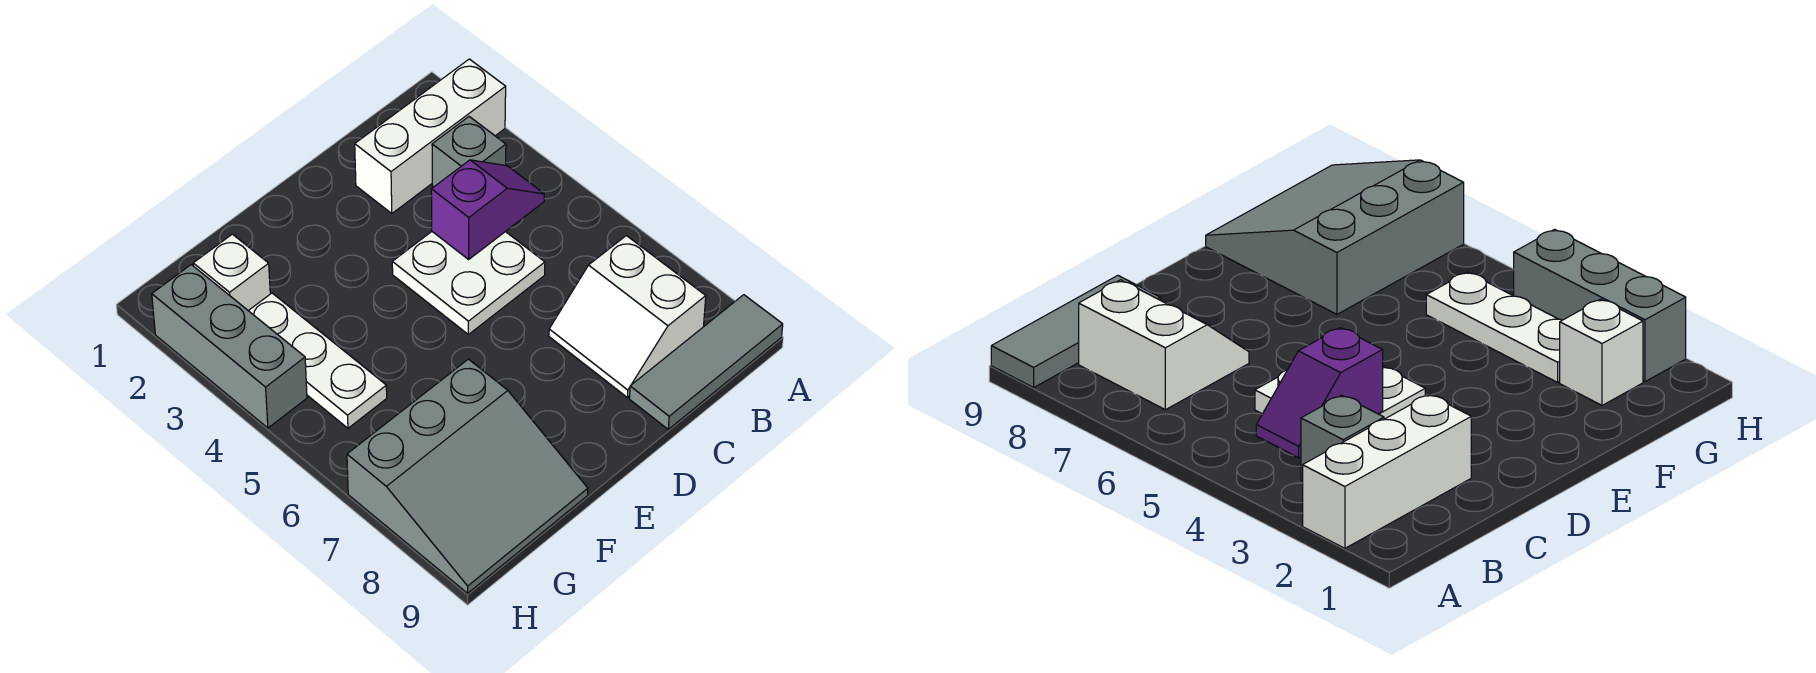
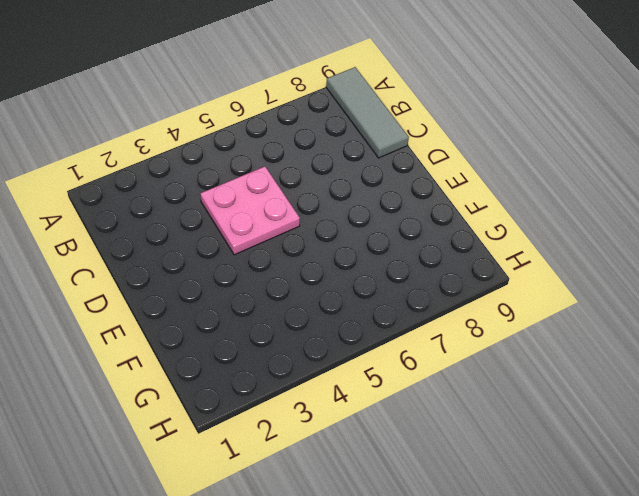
pink 2x2 plate [200,166,300,255] -> white 2x2 plate [392,232,545,334]
none -> white 1x3 brick [355,59,506,213]
none -> grey 1x1 brick [432,117,506,187]

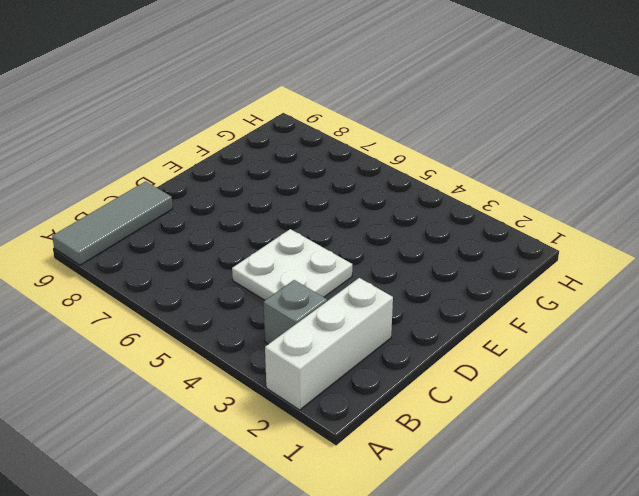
none -> white 2x2 slope [549,236,706,398]
none -> grey 3x3 slope [347,359,588,593]

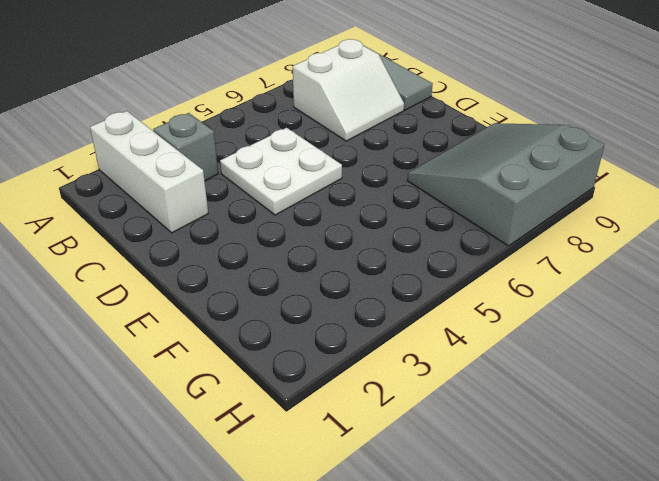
grey 3x3 slope [407,123,605,246] -> grey 3x3 slope turned to [347,359,588,593]
none -> white 1x1 brick [193,234,270,311]
none -> white 1x3 plate [249,293,387,428]

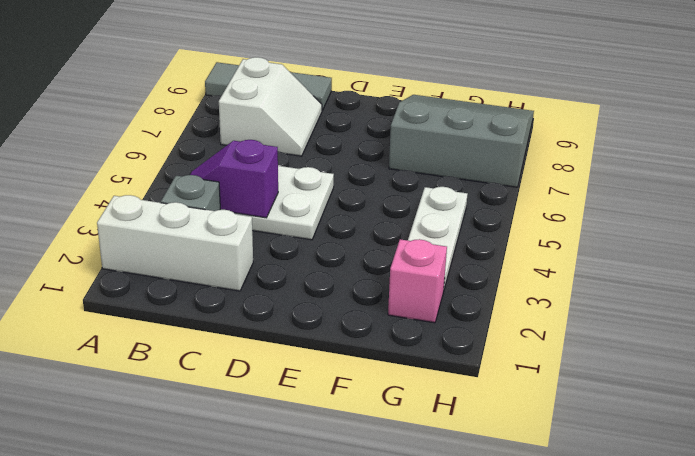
pink 1x1 brick [388,239,447,323] -> white 1x1 brick [193,234,270,311]
none -> grey 1x3 brick [152,265,307,428]

